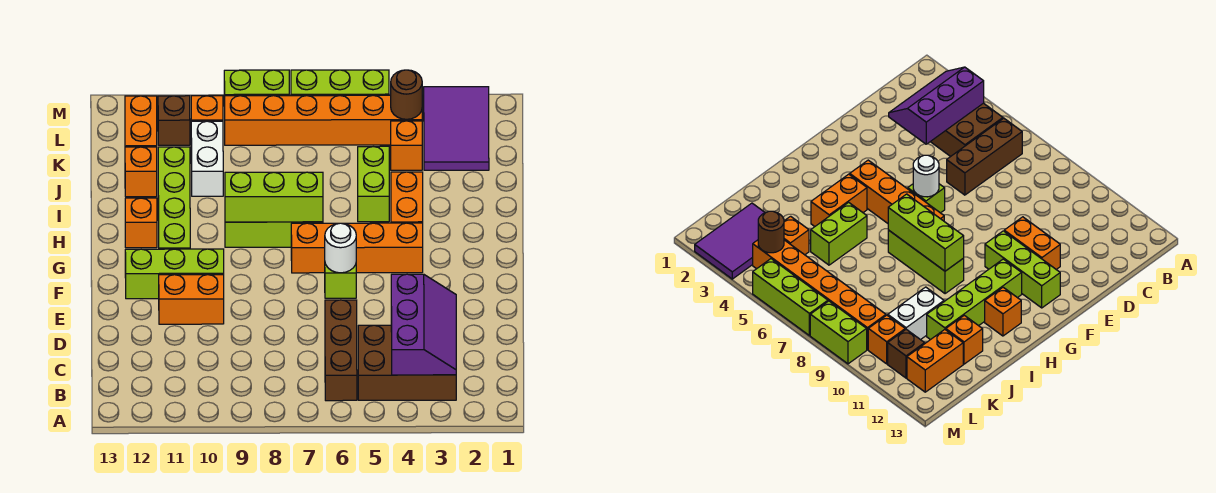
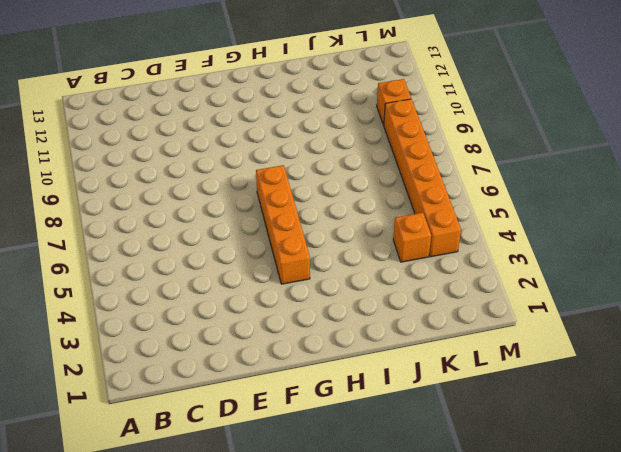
none -> brown 2x3 brick [358,325,456,400]
none -> brown 1x3 brick [325,300,357,401]
none -> orange 1x2 brick [159,275,224,324]

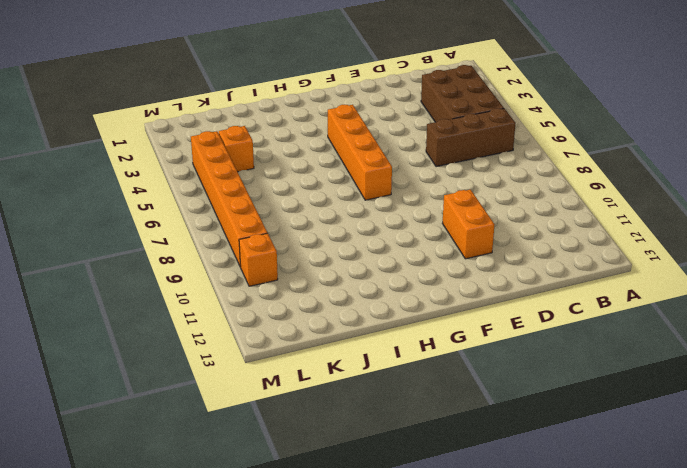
none -> lime 1x1 brick [325,264,356,298]
none -> lime 1x3 brick [125,249,224,299]
none -> lime 1x4 brick [158,147,190,249]

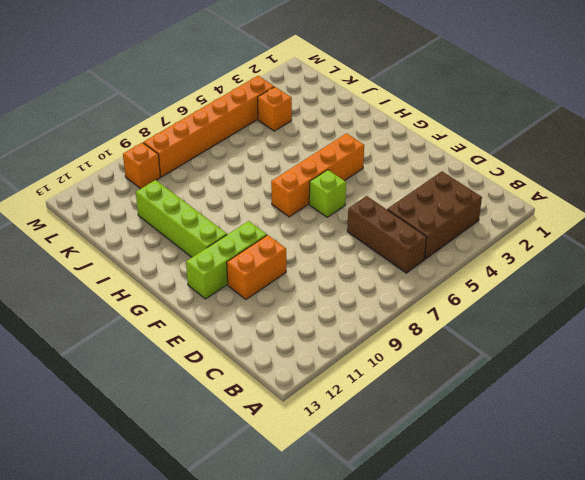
none -> orange 1x2 brick [391,172,423,223]
none -> lime 1x3 brick [225,222,323,247]
none -> orange 1x1 brick [125,198,157,248]

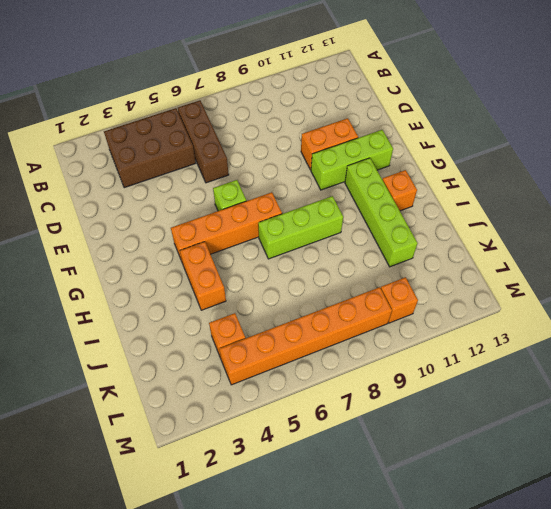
none -> lime 1x2 brick [358,146,389,222]
none -> white 1x2 brick [191,121,223,196]
none -> orange 1x1 brick [125,147,157,197]

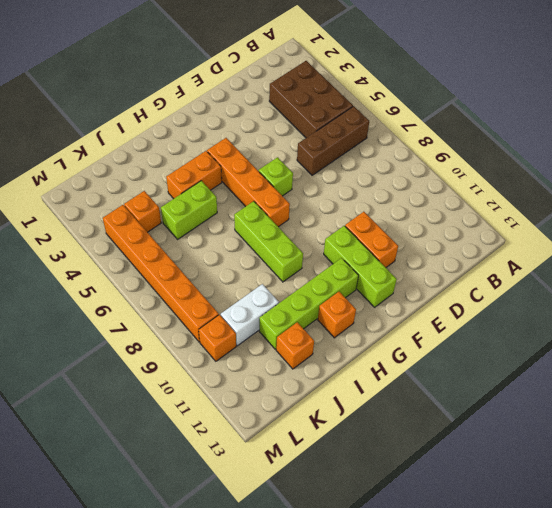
none -> purple 2x3 tile [424,87,489,170]
none -> orange 1x2 brick [125,96,157,147]
none -> brown 1x1 brick [158,96,190,145]

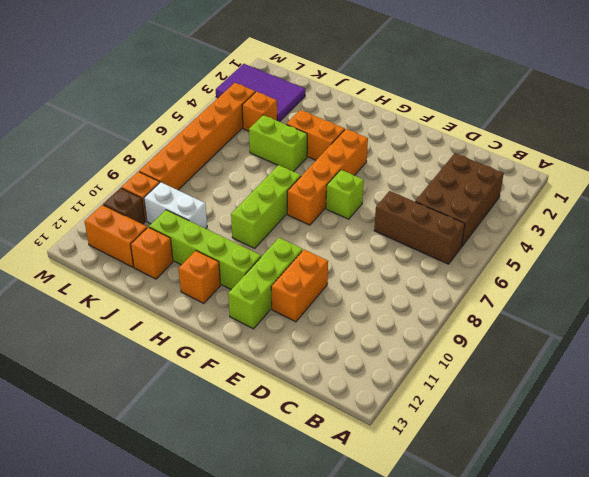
none -> lime 1x3 brick [291,70,389,96]
none -> lime 1x2 brick [224,70,289,106]
none -> purple 2x3 slope [391,274,456,375]

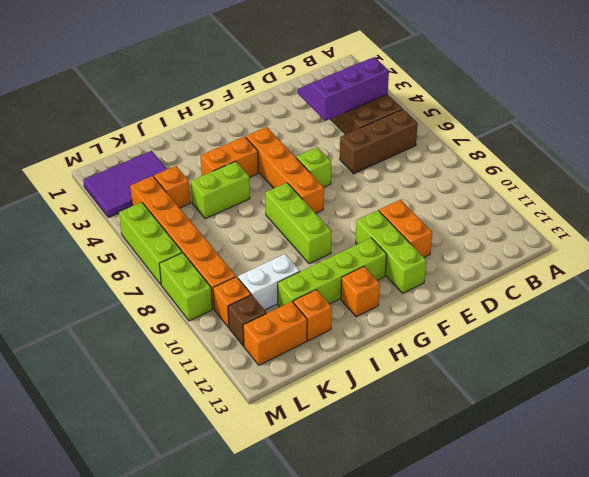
none -> white 1x1 round brick [325,223,356,273]
none -> lime 1x3 brick [225,172,323,222]
none -> brown 1x1 round brick [391,70,422,119]

